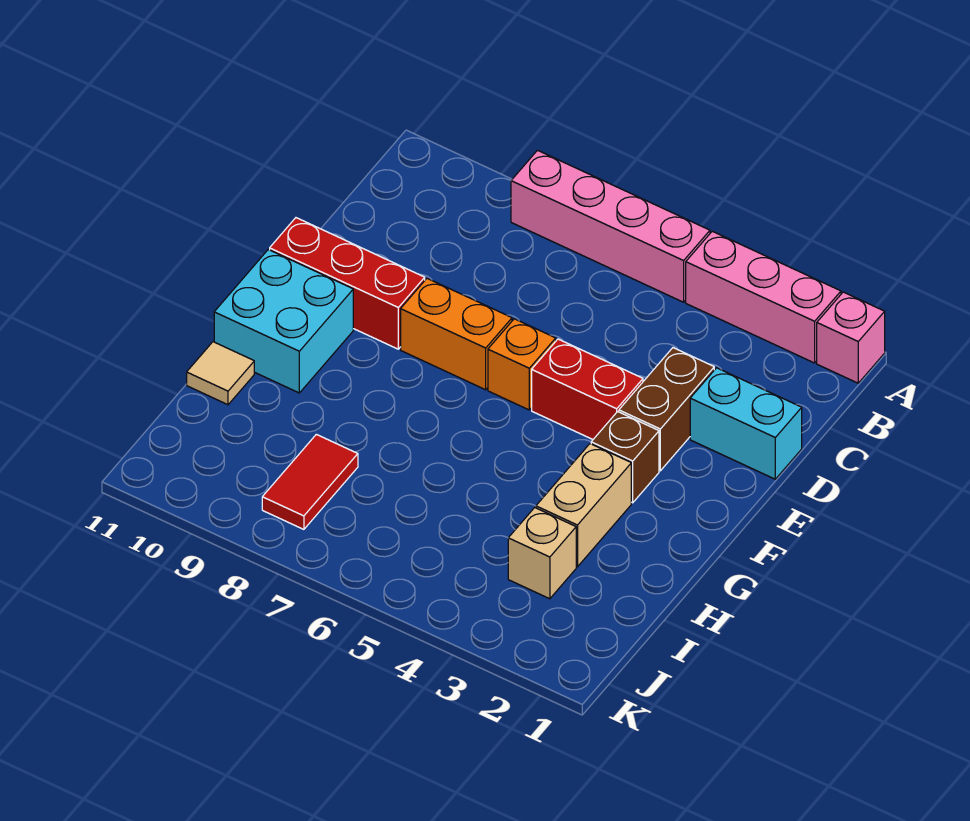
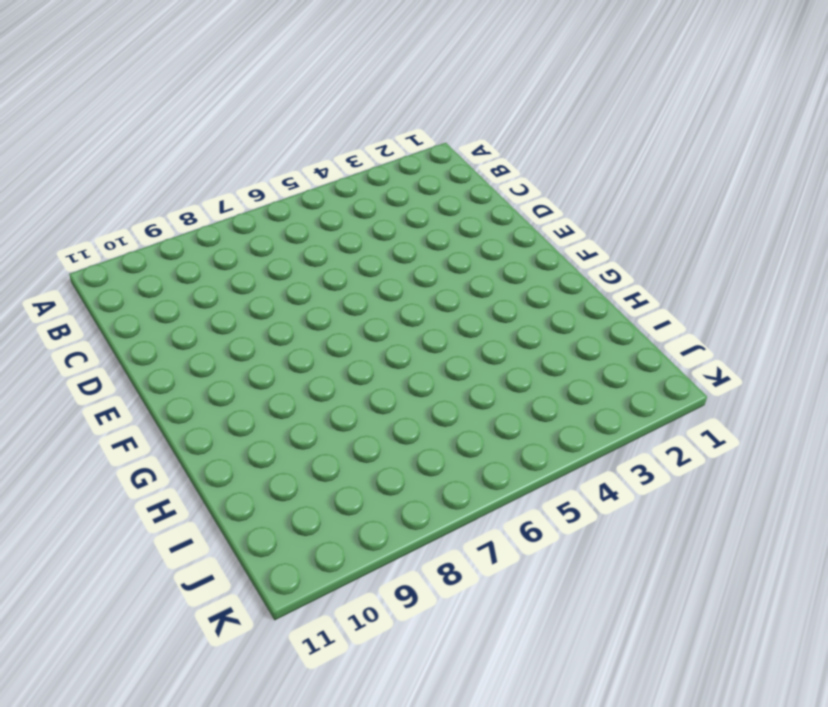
none -> pink 1x1 brick [817,292,885,383]
none -> pink 1x3 brick [686,231,841,363]
none -> pink 1x4 brick [511,150,710,302]

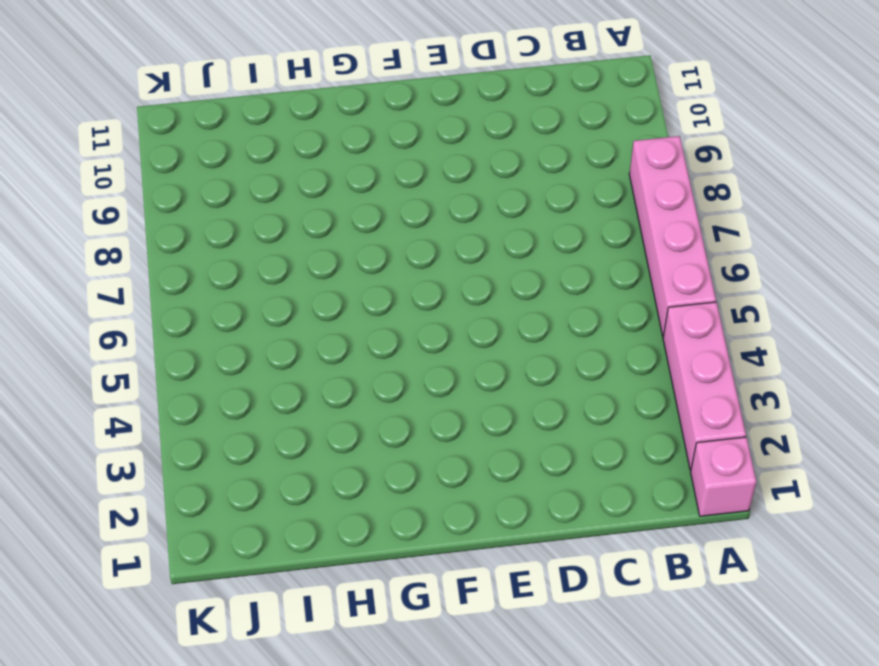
none -> cyan 1x2 brick [690,368,802,479]
none -> brown 1x2 brick [619,348,714,471]
none -> red 1x2 brick [532,339,643,439]

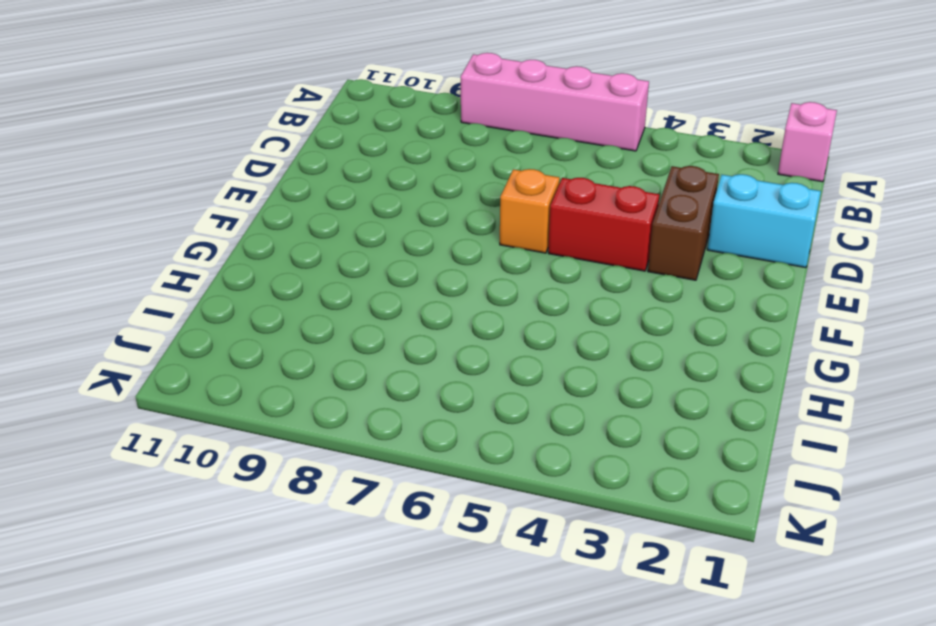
none -> pink 1x3 brick [686,231,841,363]
none -> orange 1x2 brick [401,278,512,390]
none -> red 1x3 brick [270,218,425,349]

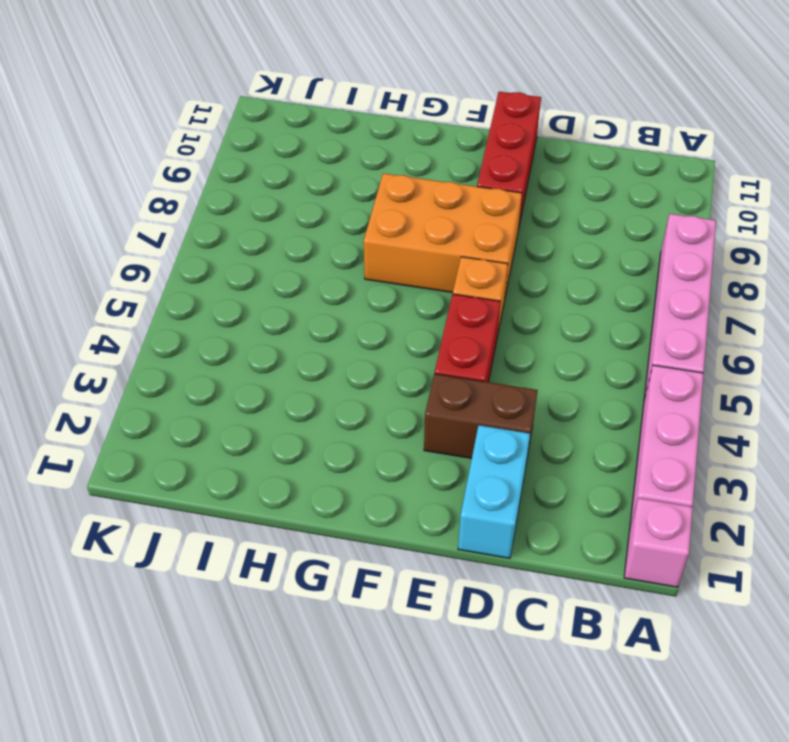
orange 2x3 brick [364,173,522,296] -> orange 1x2 brick [401,278,512,390]
none -> brown 1x1 brick [591,412,659,503]
none -> cyan 2x2 brick [214,250,353,393]
none -> tan 1x2 brick [536,444,631,567]

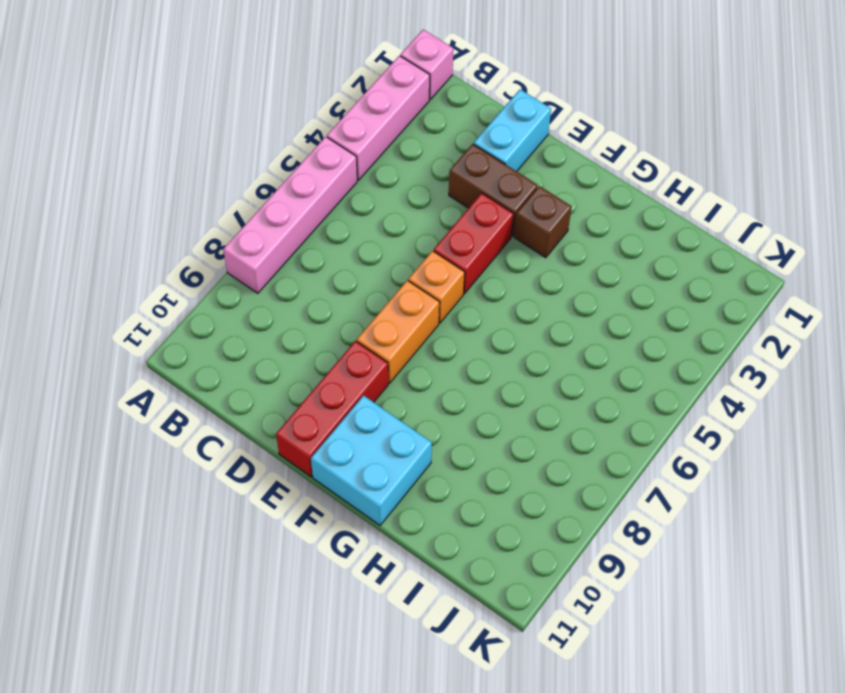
none -> tan 1x2 brick [536,444,631,567]
none -> tan 1x1 tile [187,342,254,405]
none -> tan 1x1 brick [508,508,576,599]

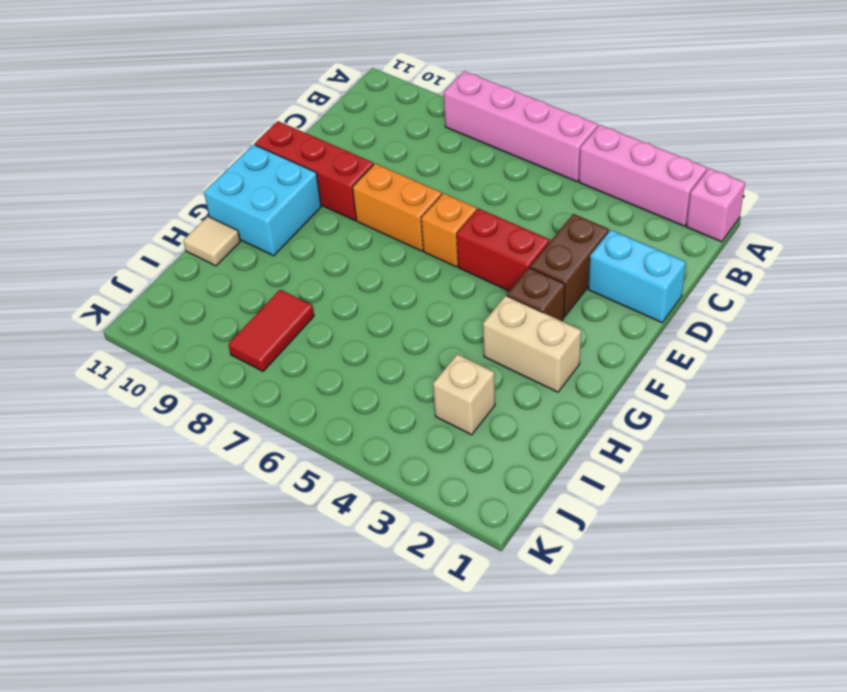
tan 1x2 brick [483,296,581,392] -> tan 1x2 brick turned to [536,444,631,567]

